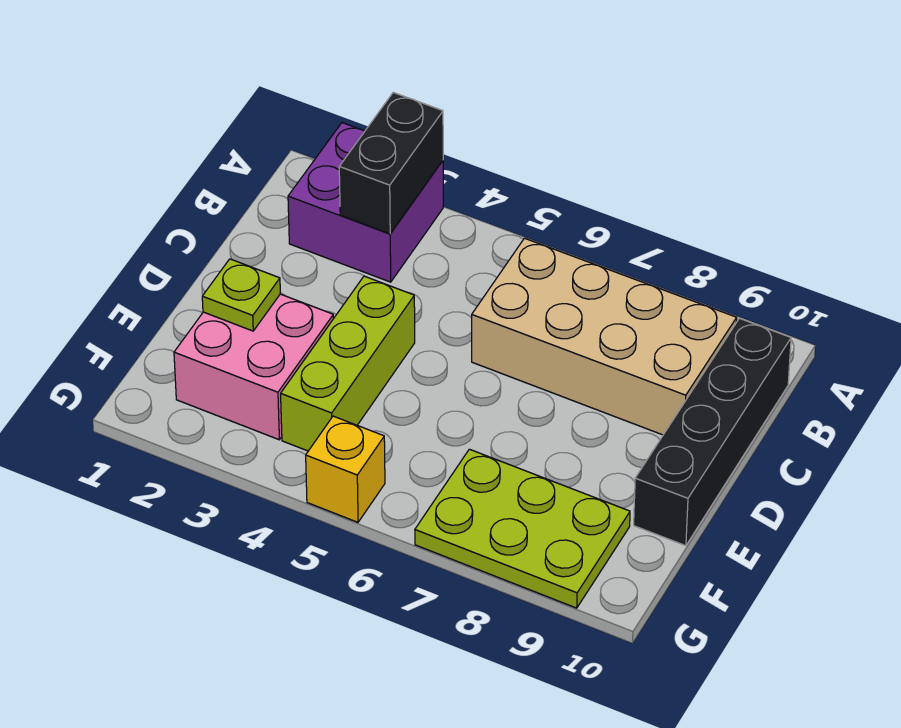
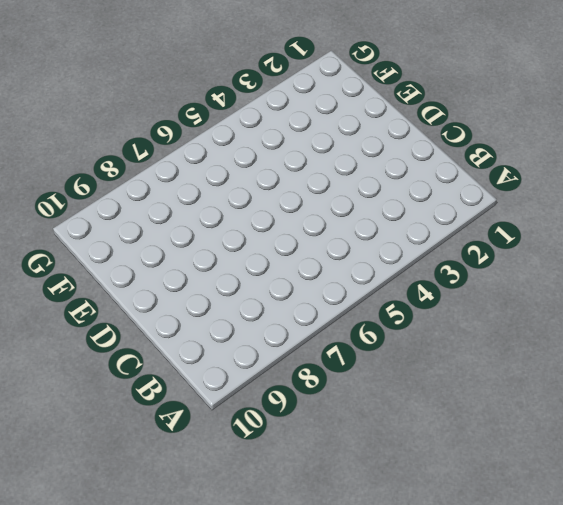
none -> purple 2x2 brick [288,123,443,282]
none -> tan 2x4 brick [472,238,737,435]

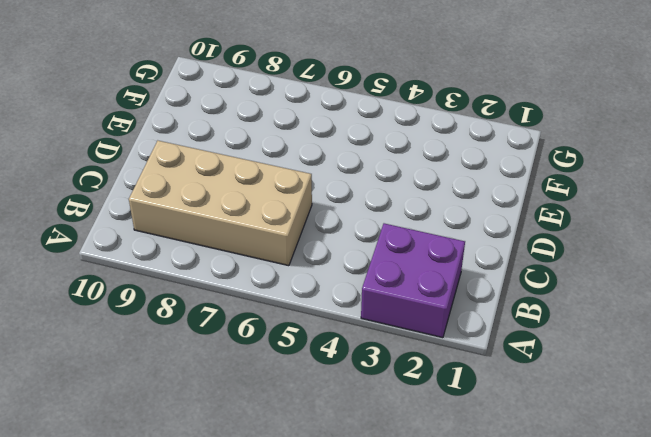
none -> black 1x4 brick [634,318,791,546]
none -> lime 1x3 brick [281,276,415,451]

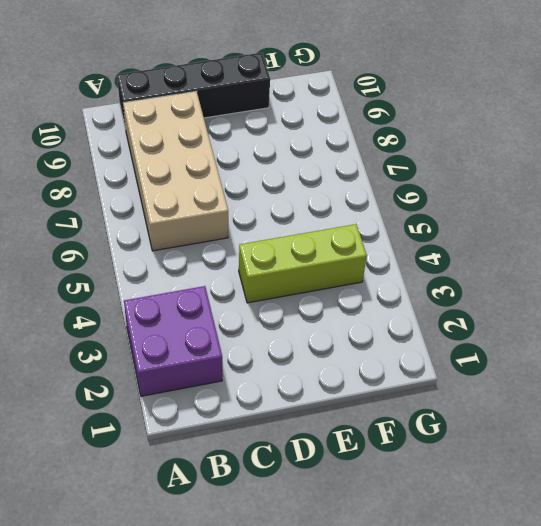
none -> pink 2x2 brick [174,294,334,440]
none -> lime 2x3 plate [415,449,630,608]

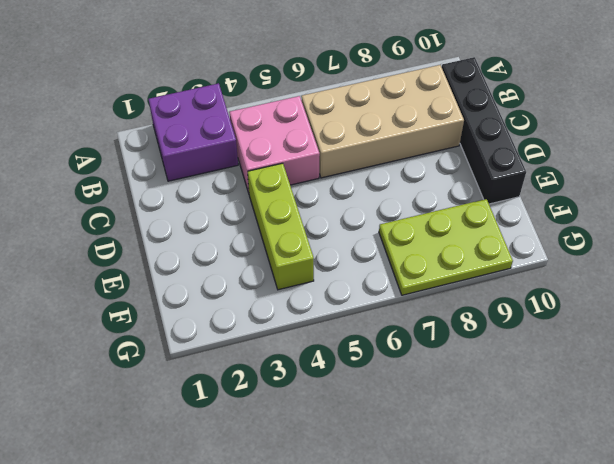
pink 2x2 brick [229,96,320,193] -> pink 2x2 brick moved to [174,294,334,440]
none -> yellow 1x1 brick [306,416,385,522]
none -> black 1x2 brick [339,92,443,234]

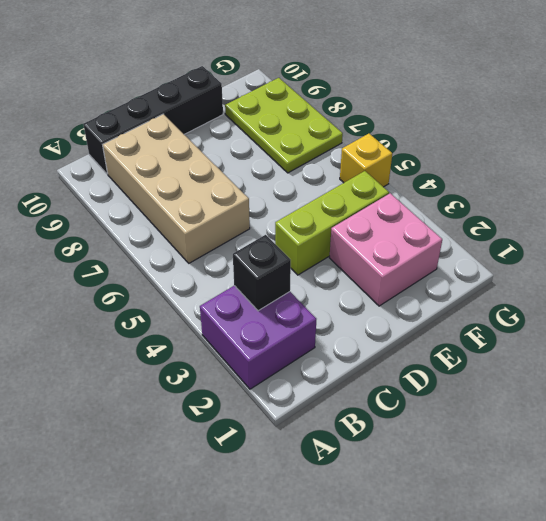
black 1x1 brick [233,235,291,311] -> black 1x2 brick [339,92,443,234]
none -> lime 1x1 plate [202,259,280,331]

